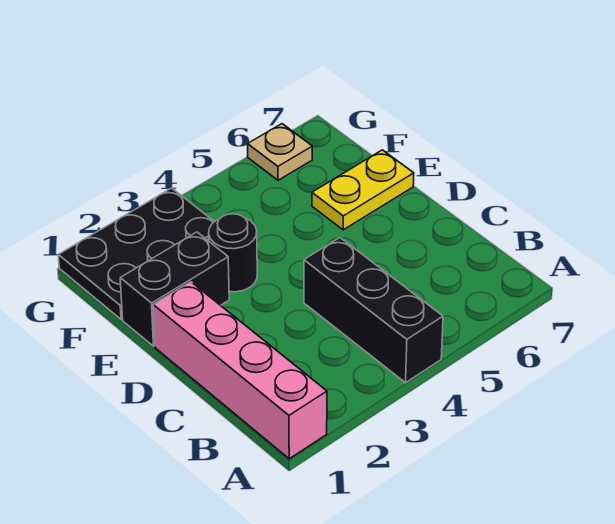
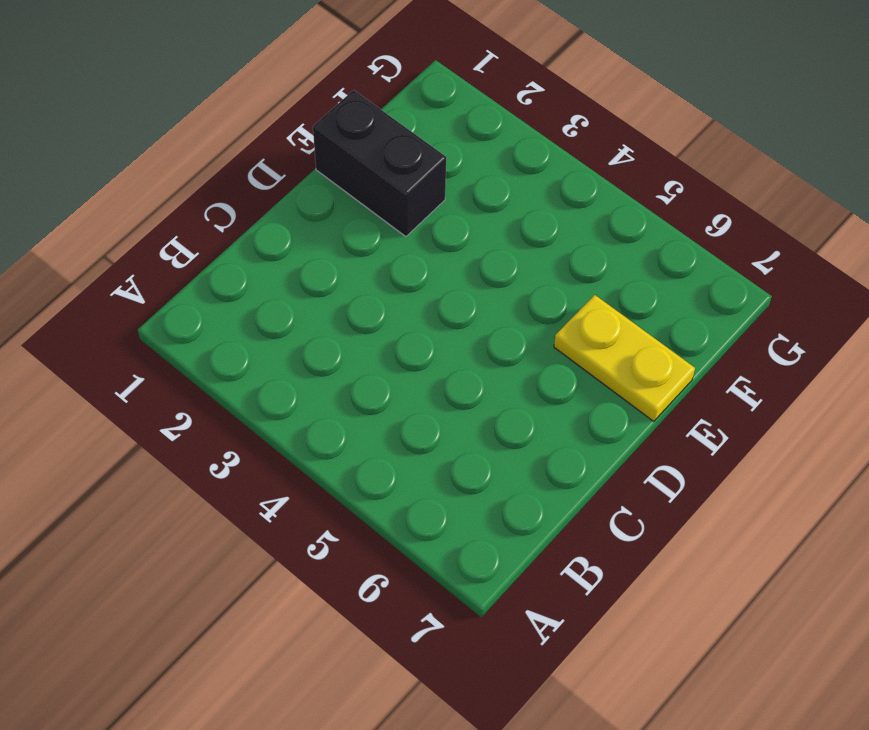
none -> pink 1x4 brick [153,282,327,459]
none -> black 1x3 brick [304,238,443,383]

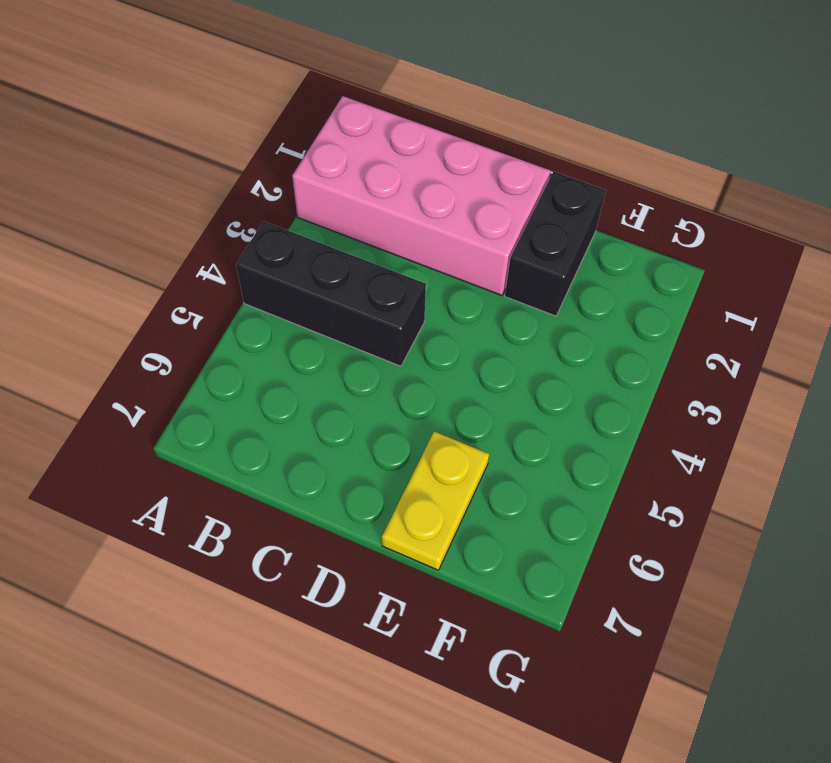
pink 2x4 brick [292,96,551,295] -> pink 1x4 brick [153,282,327,459]
none -> black 1x1 round brick [209,214,257,292]
none -> black 2x3 plate [58,188,214,319]

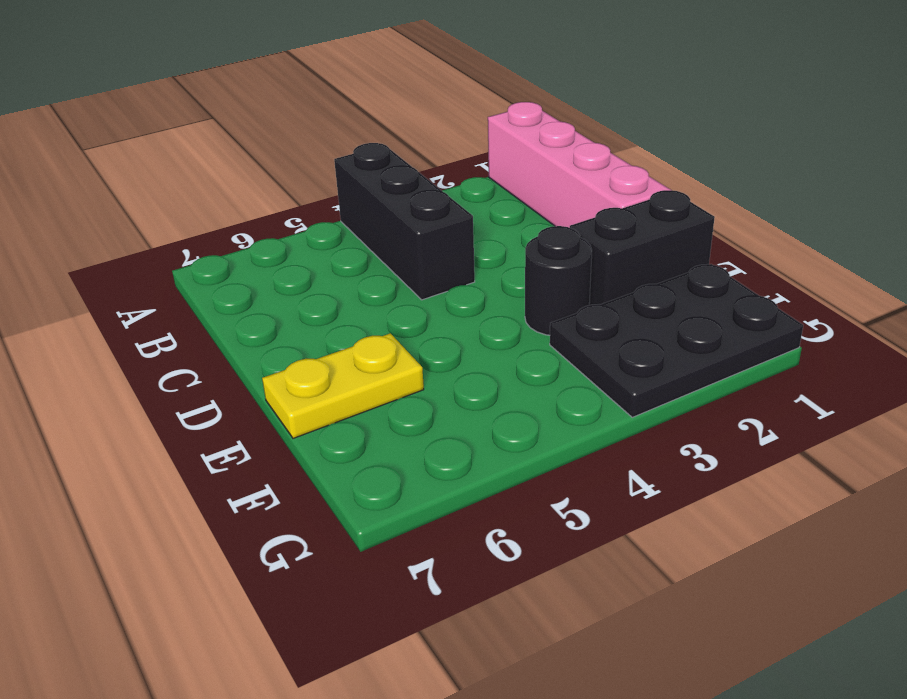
none -> tan 1x1 plate [248,124,312,180]

